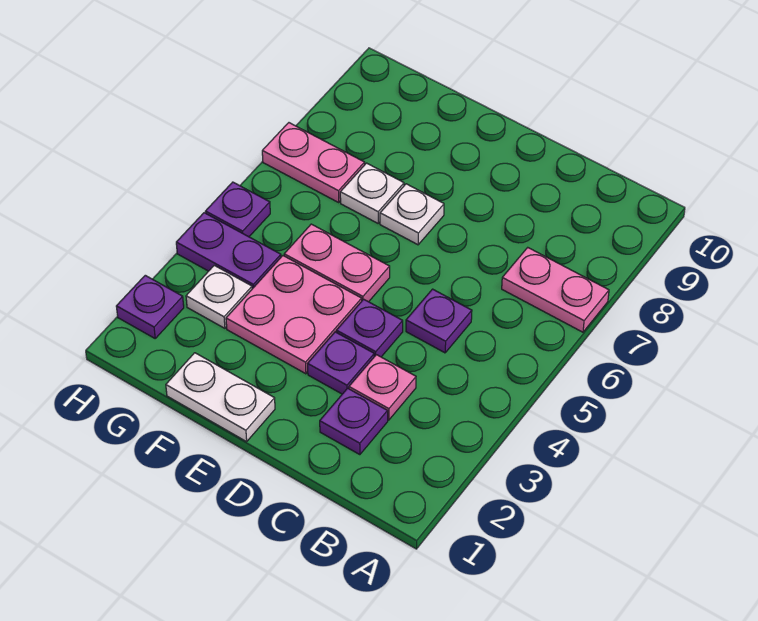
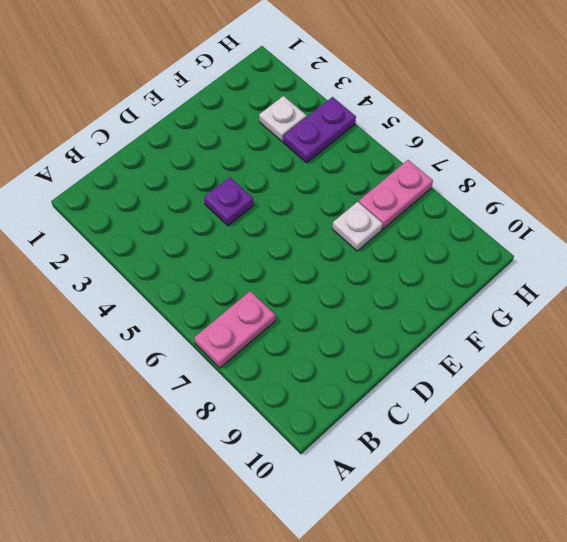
none -> purple 1x1 plate [320,388,388,455]
none -> pink 1x1 plate [349,355,416,420]
none -> purple 1x1 plate [406,289,472,353]

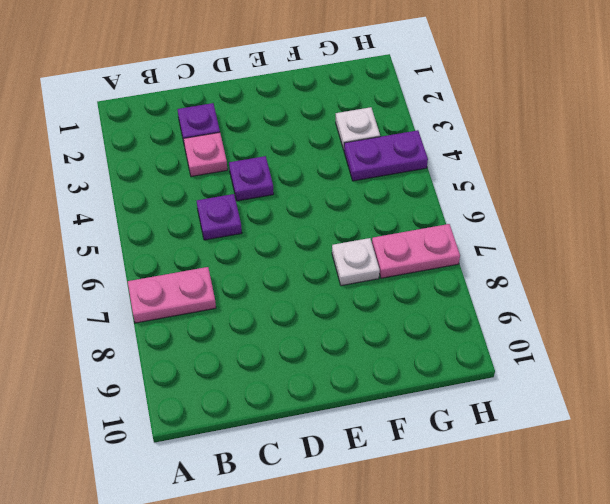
none -> purple 1x1 plate [308,332,374,394]
none -> white 1x2 plate [166,353,275,442]
none -> pink 2x2 plate [226,256,362,374]

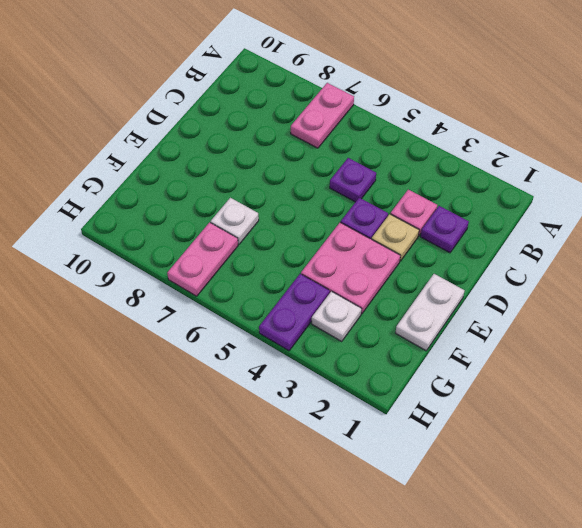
tan 1x1 plate [372,214,419,261] -> purple 1x1 plate [308,332,374,394]
none -> pink 1x2 plate [284,224,390,302]
none -> white 1x1 plate [380,184,444,245]
none -> purple 1x1 plate [116,275,184,338]

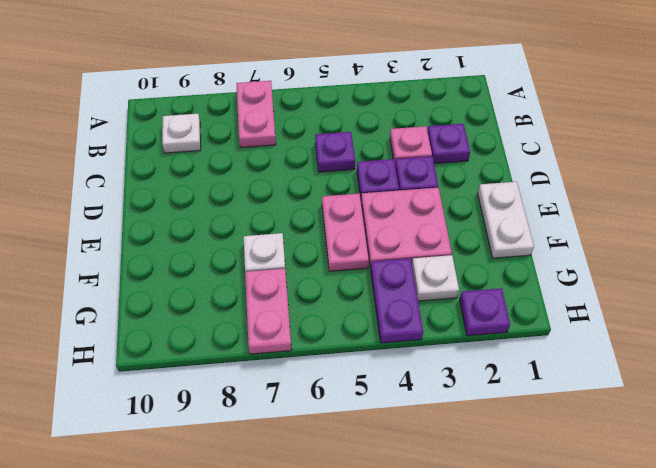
white 1x1 plate [162,114,201,153] -> white 1x1 plate moved to [380,184,444,245]
none -> purple 1x1 plate [205,182,270,237]

